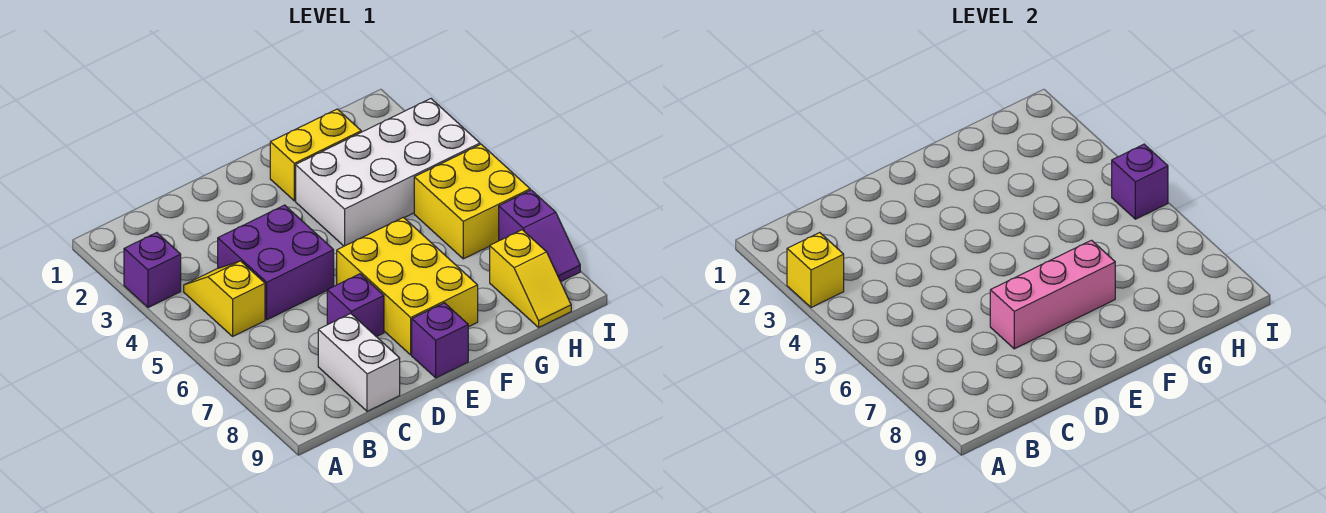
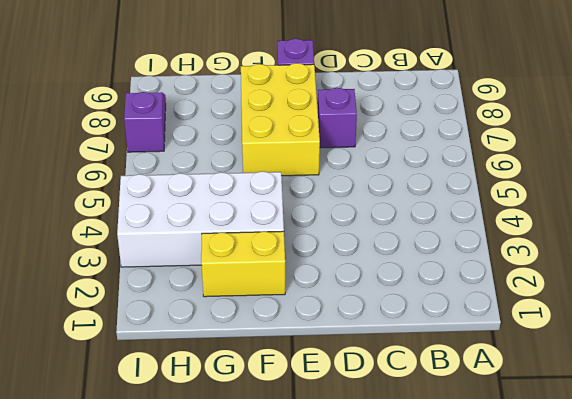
none -> purple 1x1 brick [124,233,181,307]
none -> yellow 1x2 slope [184,261,265,336]
none -> purple 2x2 brick [218,205,334,320]

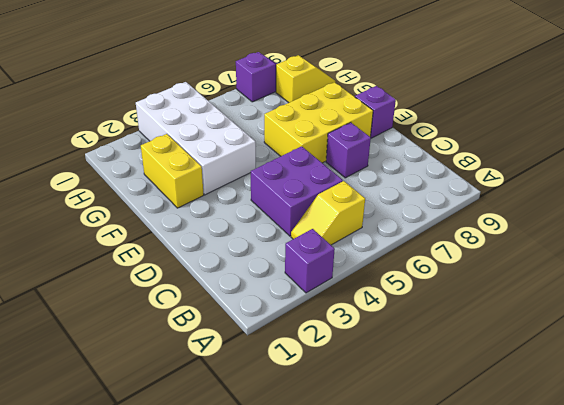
none -> white 1x2 brick [318,314,400,411]
none -> yellow 2x2 brick [414,144,530,259]
none -> yellow 1x1 brick [787,233,844,307]

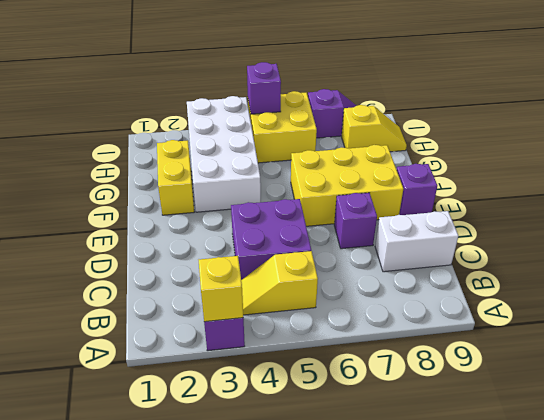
none -> pink 1x3 brick [990,240,1115,349]

